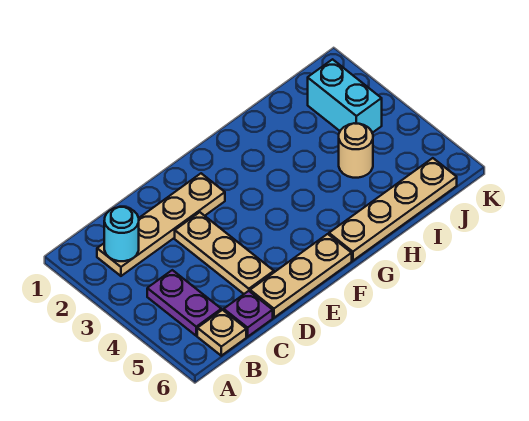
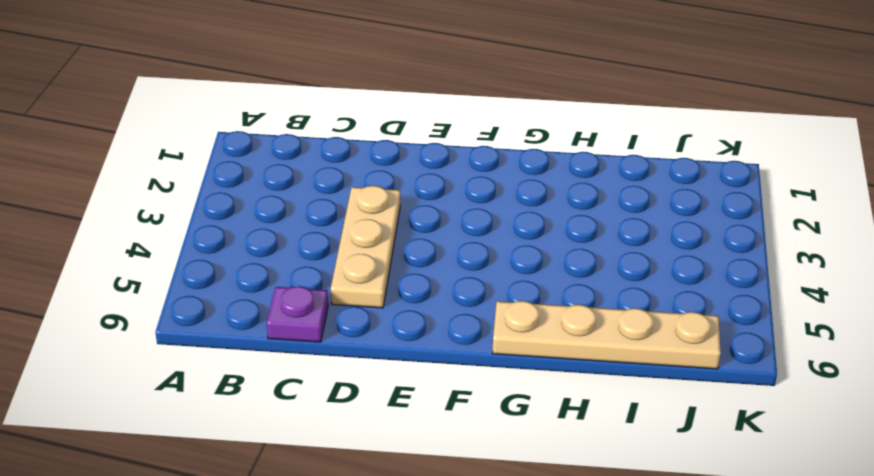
none -> tan 1x4 plate [97,173,225,276]
none -> purple 1x2 plate [147,270,221,336]

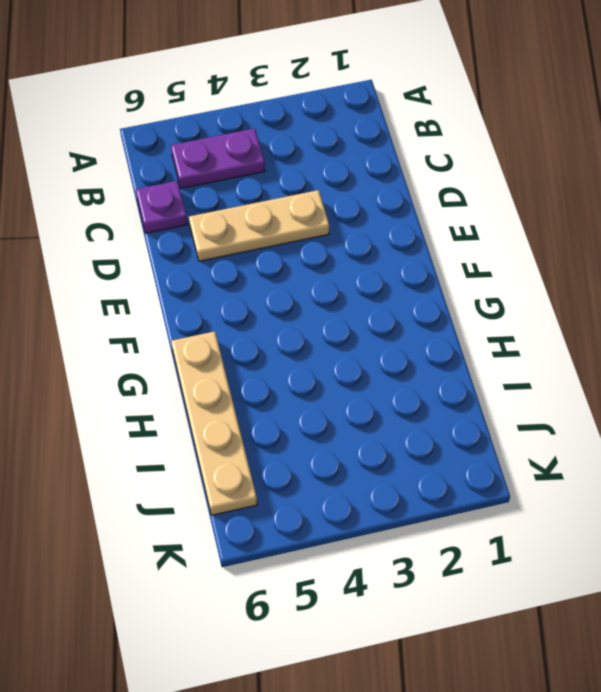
none -> tan 1x4 plate [97,173,225,276]
none -> tan 1x1 plate [197,310,246,356]

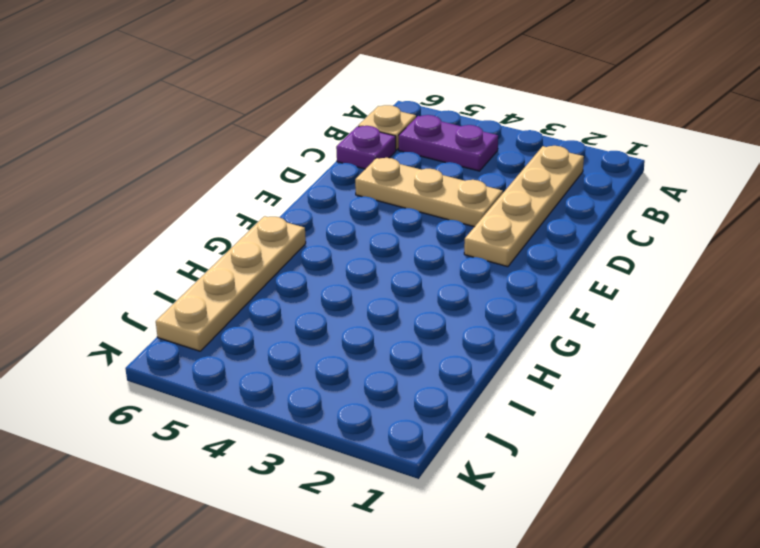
none -> tan 1x3 plate [250,234,352,318]
none -> tan 1x1 round brick [339,123,373,178]

